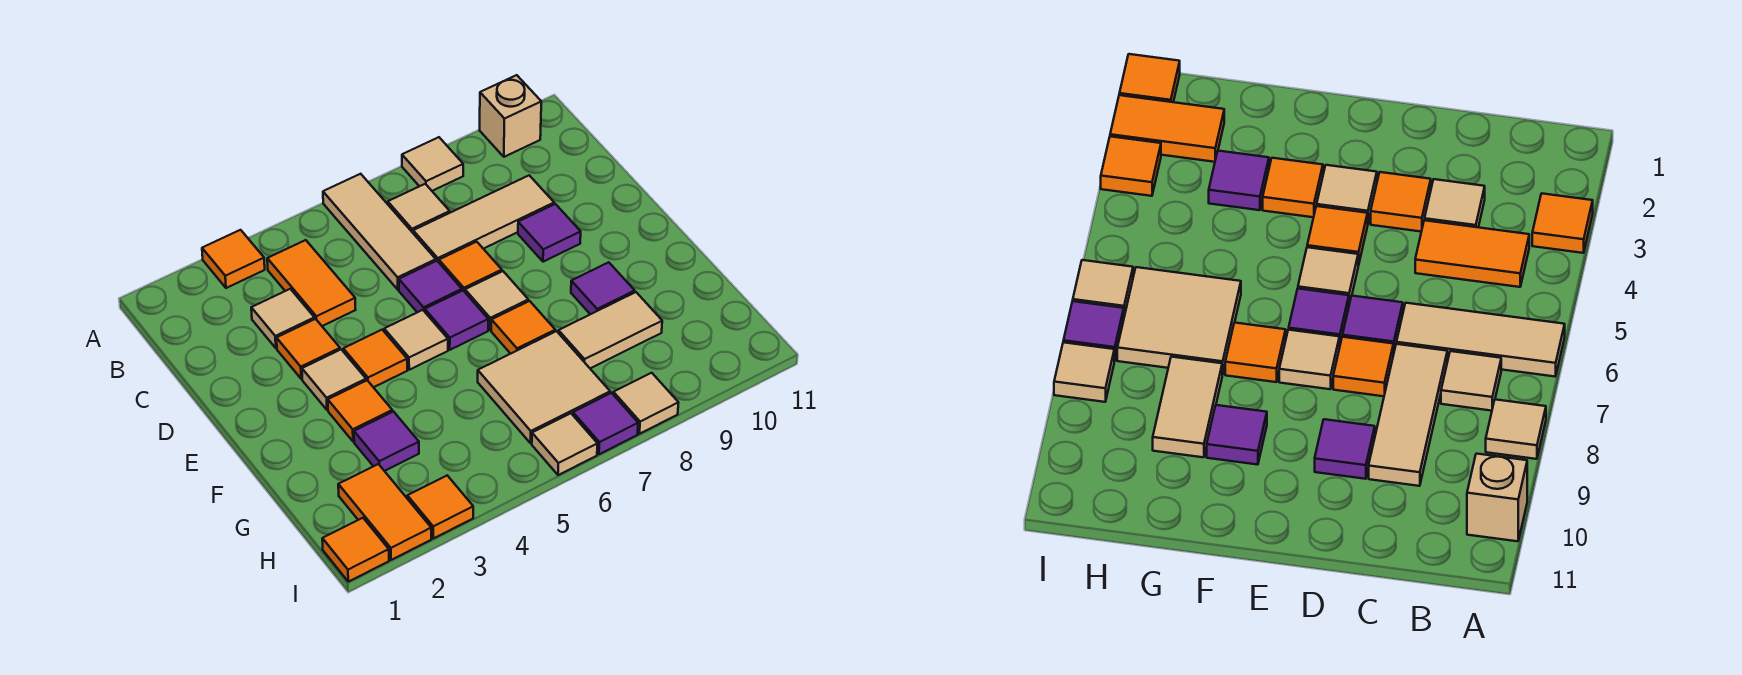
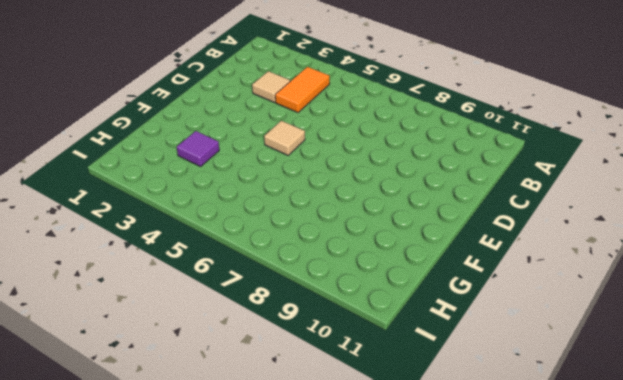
none -> orange 1x1 tile [202,230,265,288]
none -> tan 1x3 tile [323,174,436,290]
none -> tan 1x1 tile [402,137,463,191]

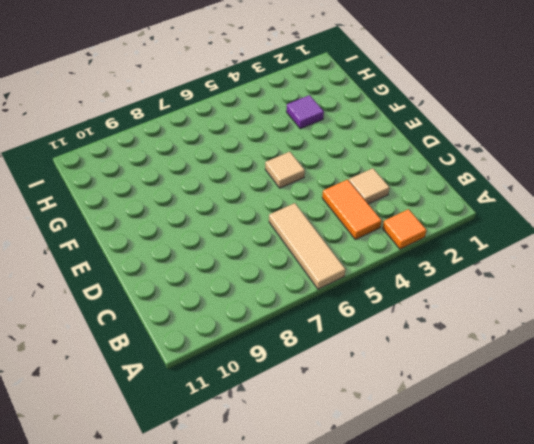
none -> tan 1x1 tile [402,137,463,191]
none -> tan 1x1 brick [480,75,541,157]
none -> tan 1x1 tile [388,184,450,233]

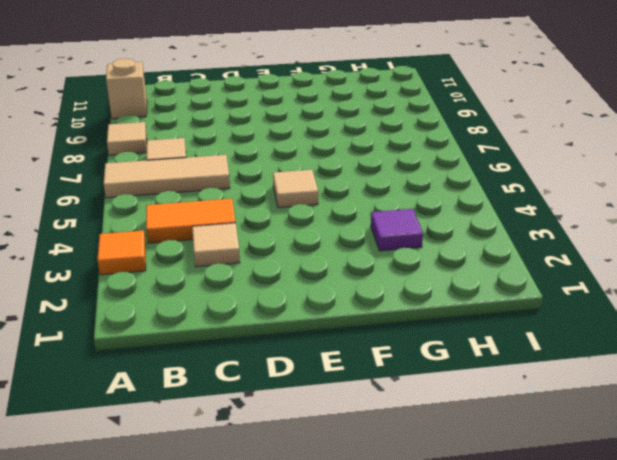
none -> tan 1x3 tile [413,175,554,262]
none -> orange 1x1 tile [277,319,340,379]
none -> purple 1x1 tile [399,261,462,312]

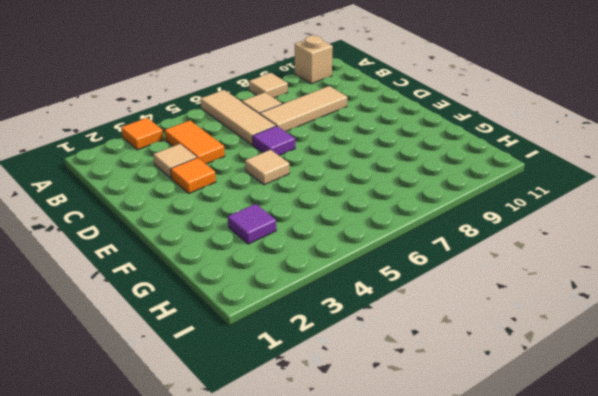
none -> orange 1x1 tile [439,242,502,292]
none -> purple 1x1 tile [518,204,581,262]
none -> tan 1x1 tile [302,350,366,410]

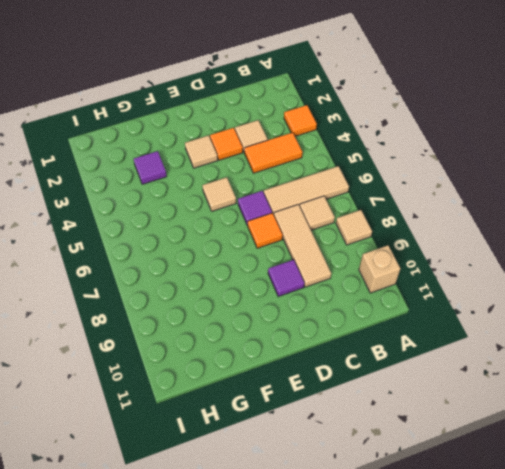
none -> orange 1x1 tile [343,330,407,387]
none -> purple 1x1 tile [425,291,488,350]
none -> tan 1x1 tile [465,271,528,330]

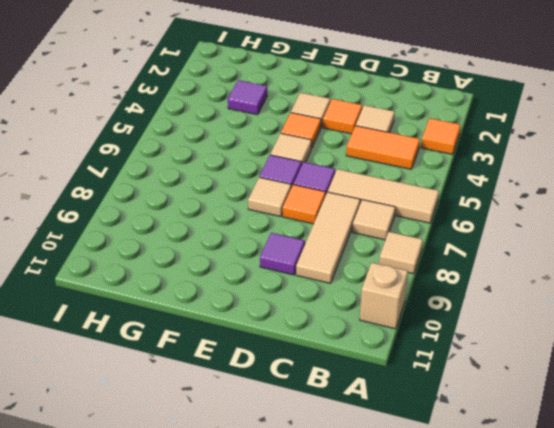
none -> orange 1x1 tile [328,380,392,441]
none -> orange 1x1 tile [491,301,555,354]
none -> purple 1x1 tile [571,262,635,314]

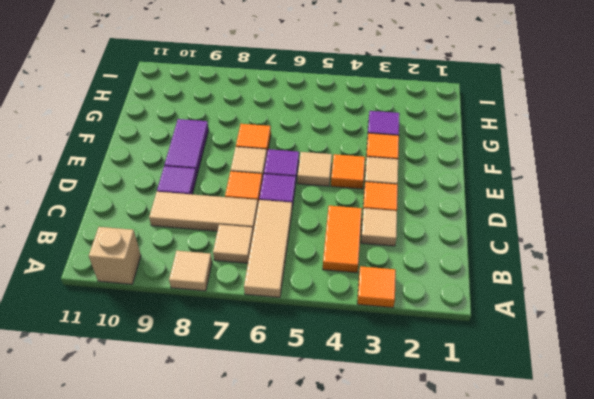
purple 1x2 tile [164,119,209,175] -> purple 1x1 tile [571,262,635,314]
none -> tan 2x2 tile [478,331,610,443]
none -> tan 1x2 tile [558,292,662,368]
none -> orange 1x2 tile [338,464,431,560]

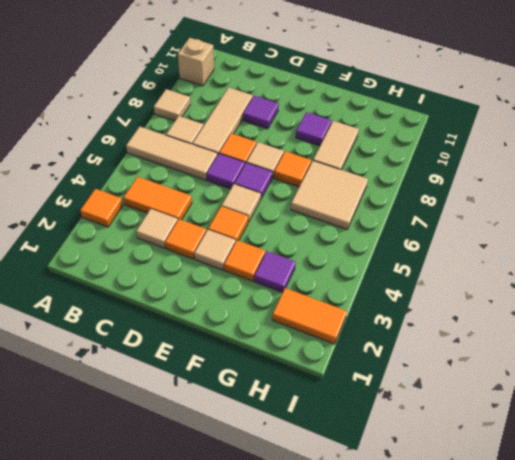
none -> orange 1x1 tile [322,518,389,582]
none -> orange 1x1 tile [407,476,473,538]
none -> tan 1x1 tile [532,413,597,475]

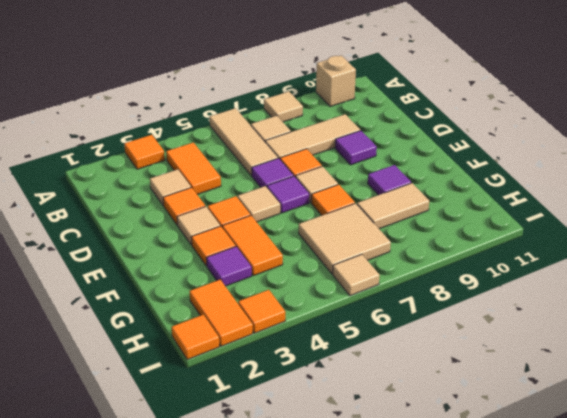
orange 1x2 tile [222,216,283,276] -> none
none -> purple 1x1 tile [573,393,638,454]
none -> tan 1x1 tile [613,373,679,434]

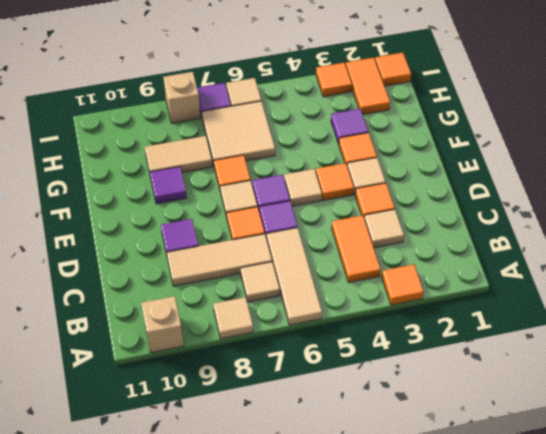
tan 1x1 brick [164,72,201,123] -> tan 1x1 tile [613,373,679,434]

